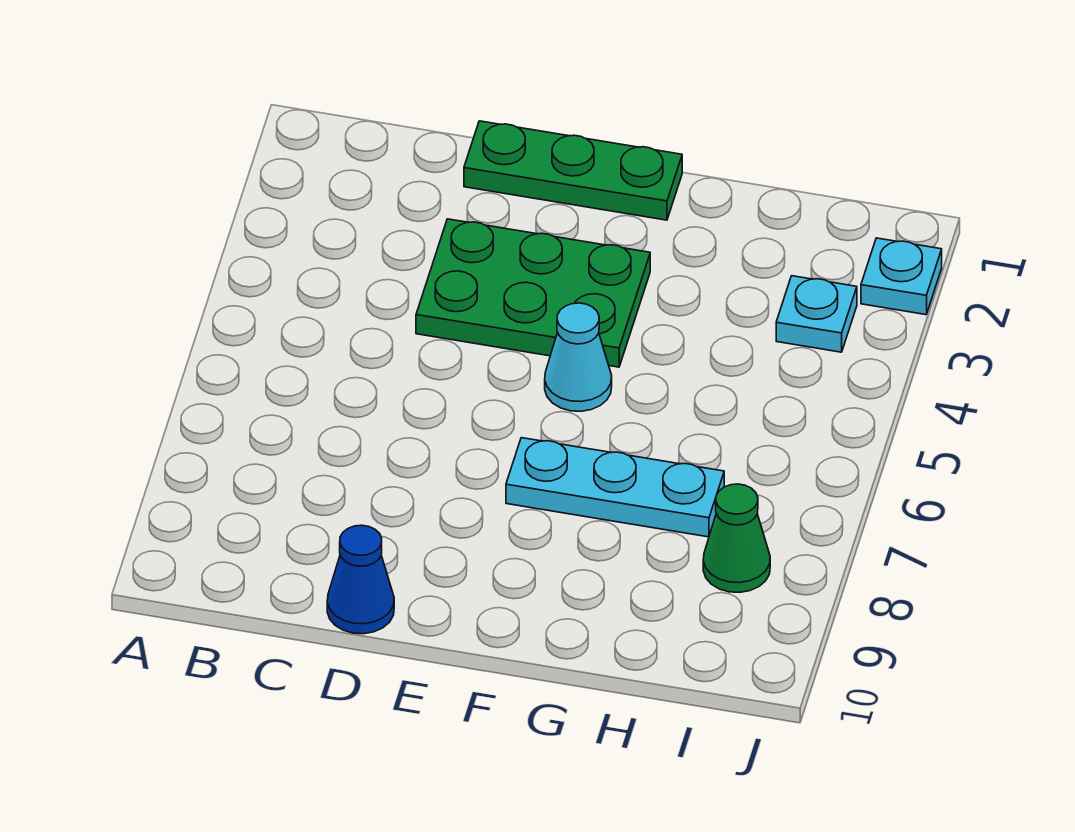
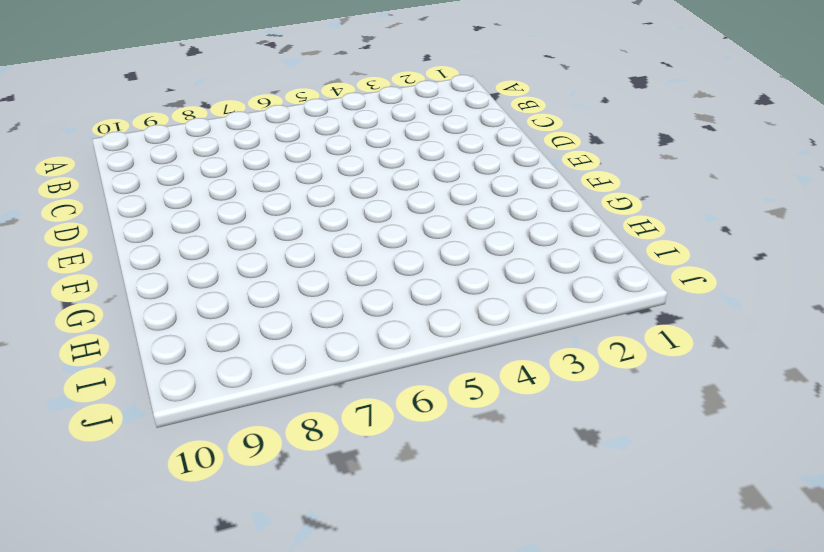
none -> green 1x3 plate [464,121,682,220]
none -> green 2x3 plate [416,219,650,367]

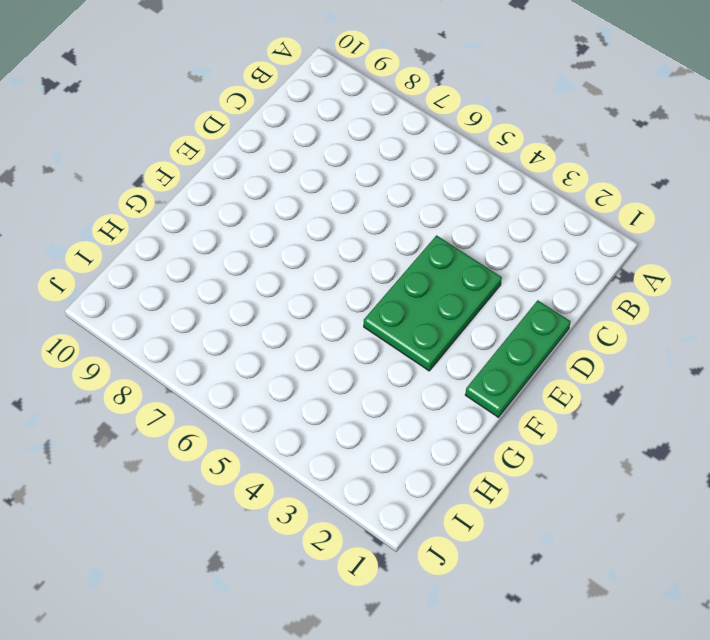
none -> blue 1x1 cone [327,525,394,634]
none -> cyan 1x1 cone [545,303,612,411]

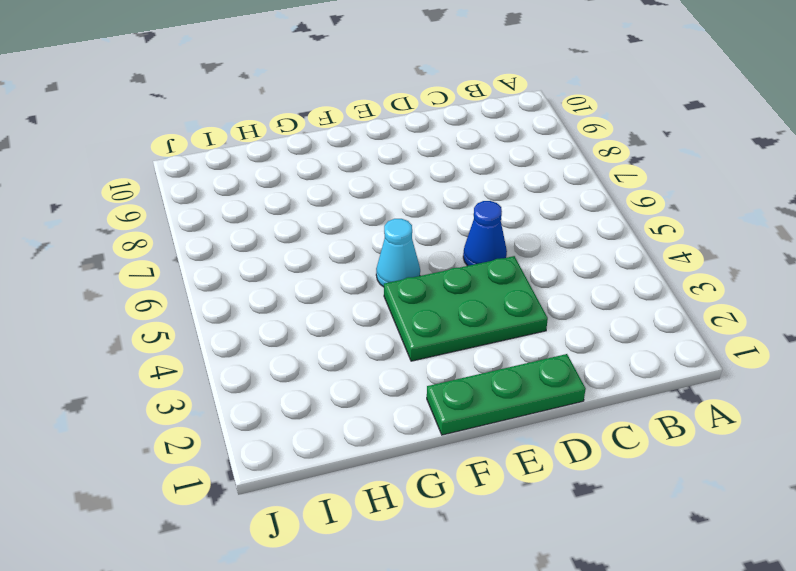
blue 1x1 cone [463,201,507,266] -> blue 1x1 cone moved to [327,525,394,634]
none -> cyan 1x3 plate [506,438,724,537]
none -> cyan 1x1 plate [776,276,857,352]

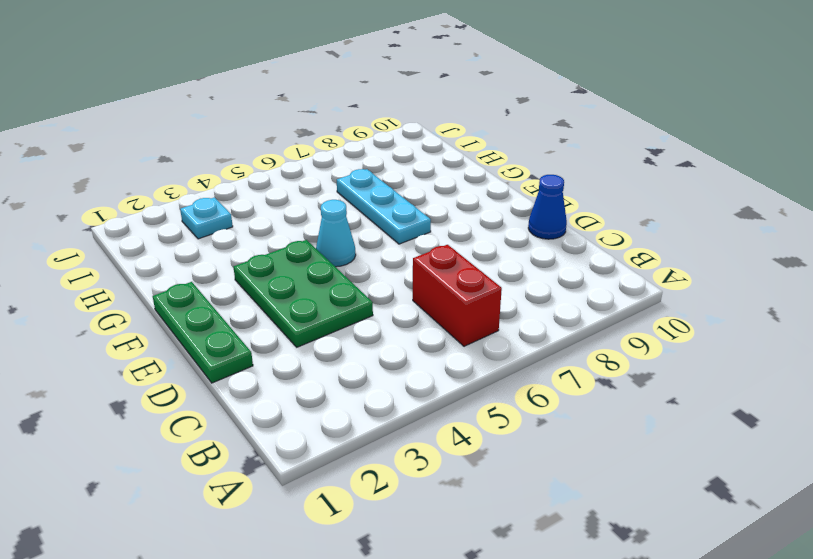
red 1x2 brick [413,245,502,346] -> none
none -> green 1x1 cone [703,484,770,592]
none -> cyan 1x1 plate [861,238,942,315]

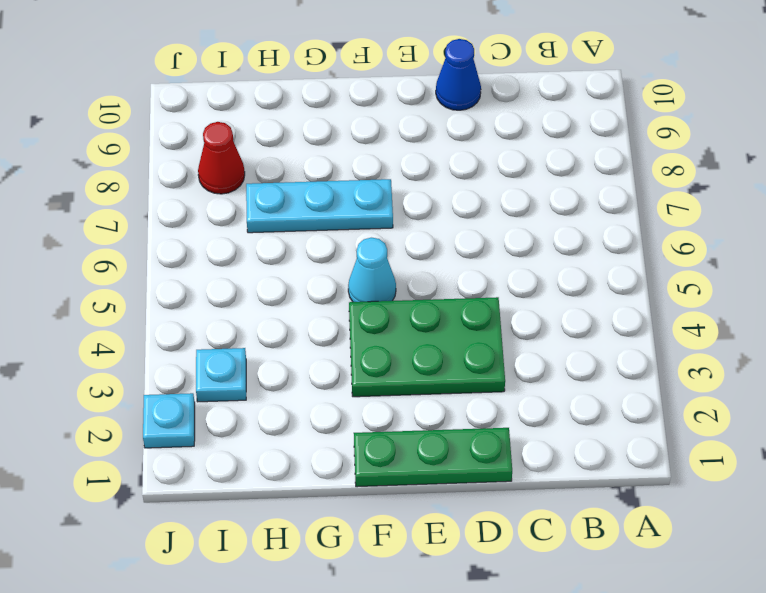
red 1x1 cone [198,122,245,194] -> green 1x1 cone [703,484,770,592]

